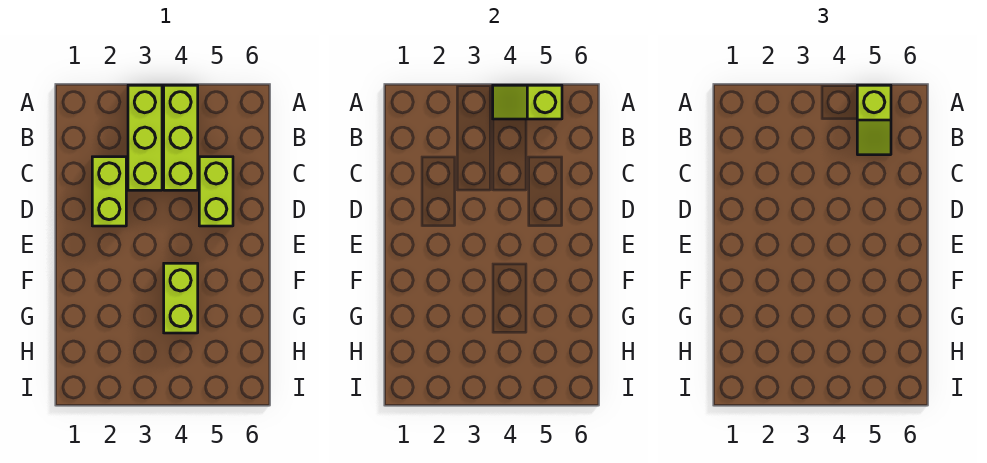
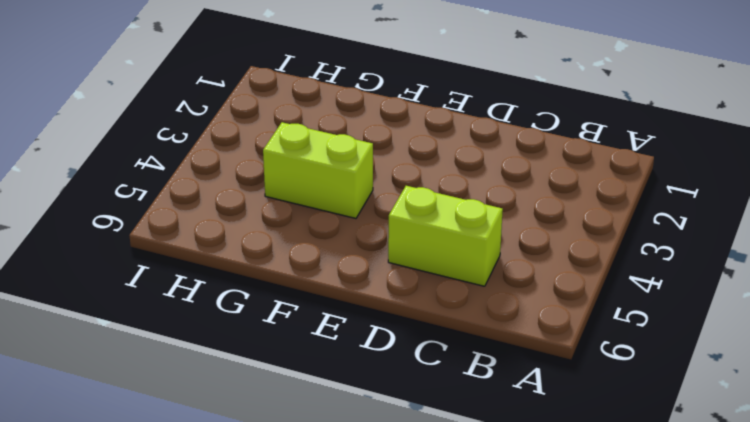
none -> lime 1x3 brick [128,85,162,190]
none -> lime 1x3 brick [164,85,198,190]

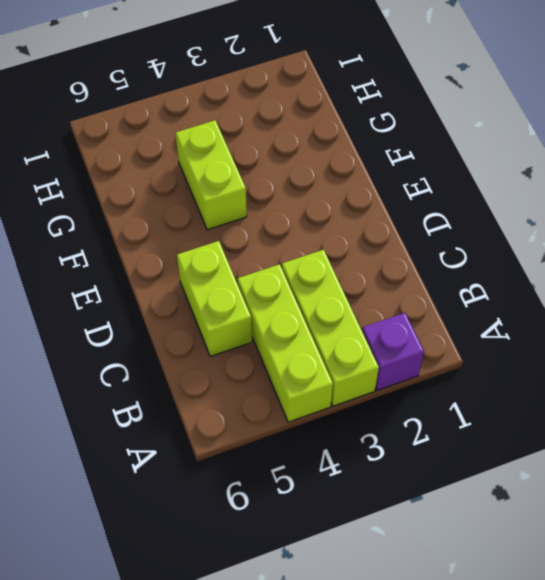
purple 1x1 brick [362,313,424,390] -> none
none -> lime 1x2 brick [92,157,126,226]
none -> lime 1x2 slope [493,85,562,119]

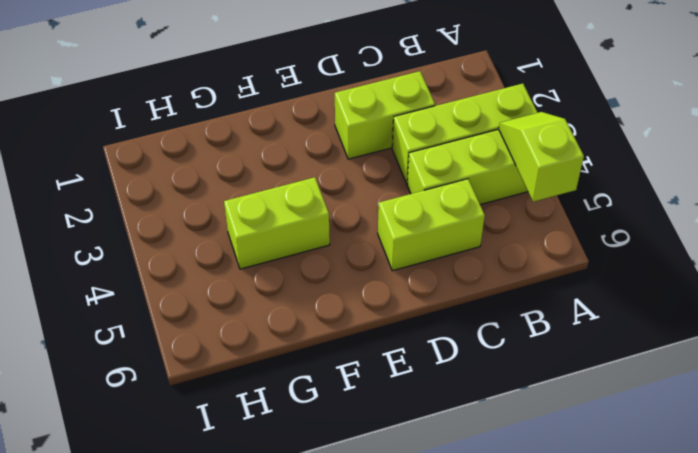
none -> lime 1x2 slope [857,85,891,155]

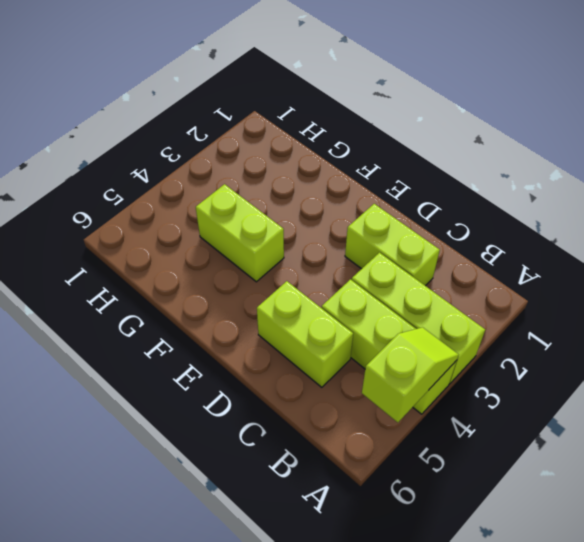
none -> lime 1x2 slope [857,85,891,155]

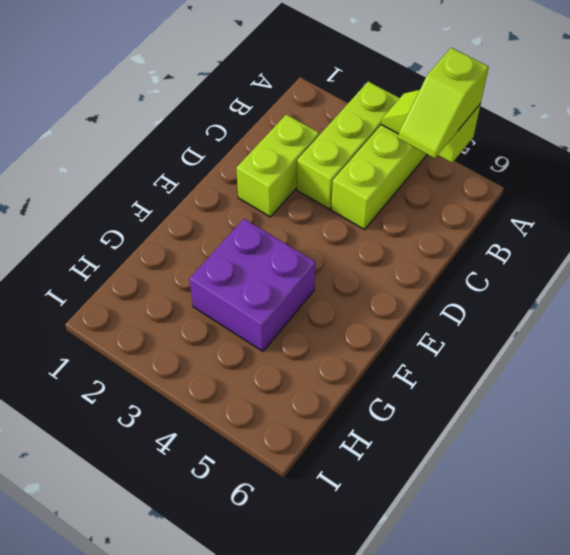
purple 2x2 brick [189,219,315,351] -> lime 1x2 brick [164,263,198,333]
none -> lime 1x2 brick [199,157,233,226]

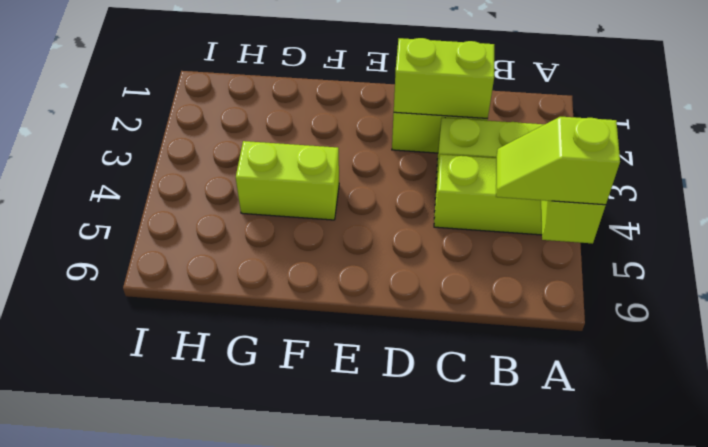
lime 1x2 brick [394,38,494,118] -> lime 1x2 brick moved to [199,157,233,226]

